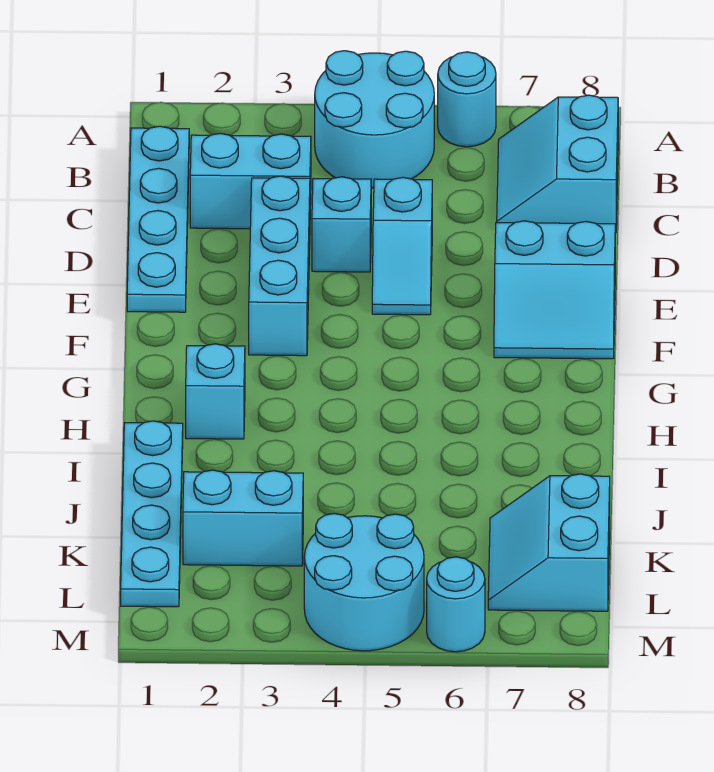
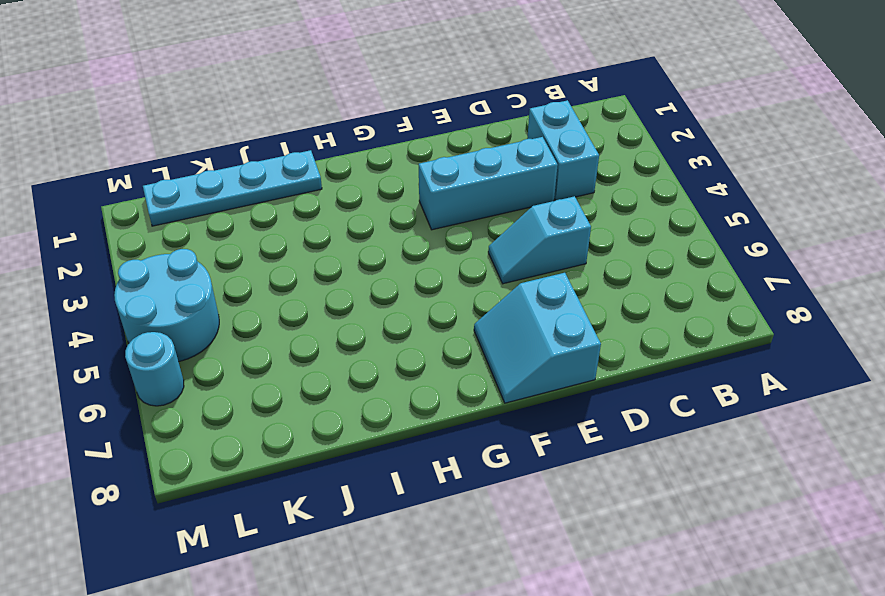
none -> cyan 2x2 round brick [315,51,434,188]
none -> cyan 1x1 round brick [438,52,496,147]
none -> cyan 1x4 plate [127,126,189,312]

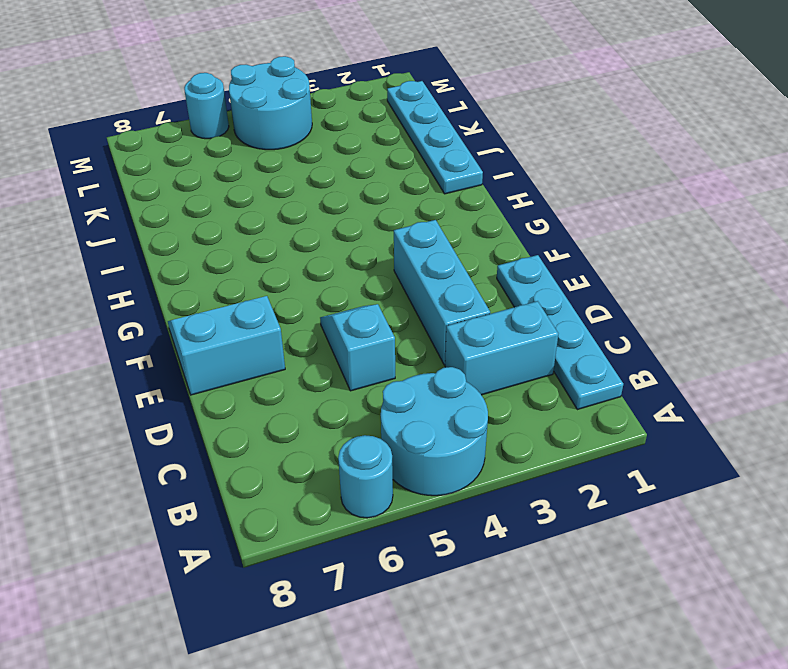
none -> cyan 2x2 slope [497,95,618,233]
none -> cyan 1x1 brick [312,177,371,272]
none -> cyan 1x1 brick [186,344,245,439]

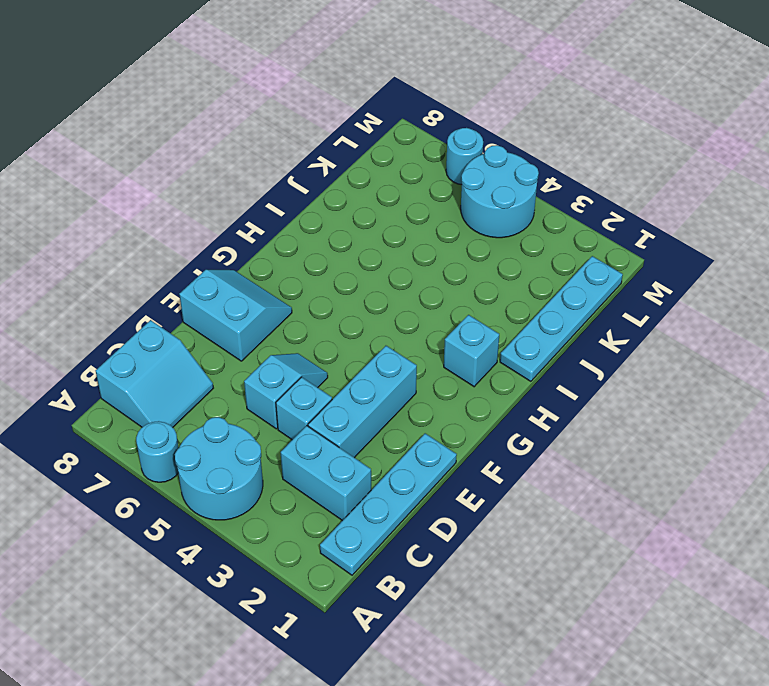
none -> cyan 1x2 brick [183,470,303,566]
none -> cyan 2x2 slope [488,474,610,611]

